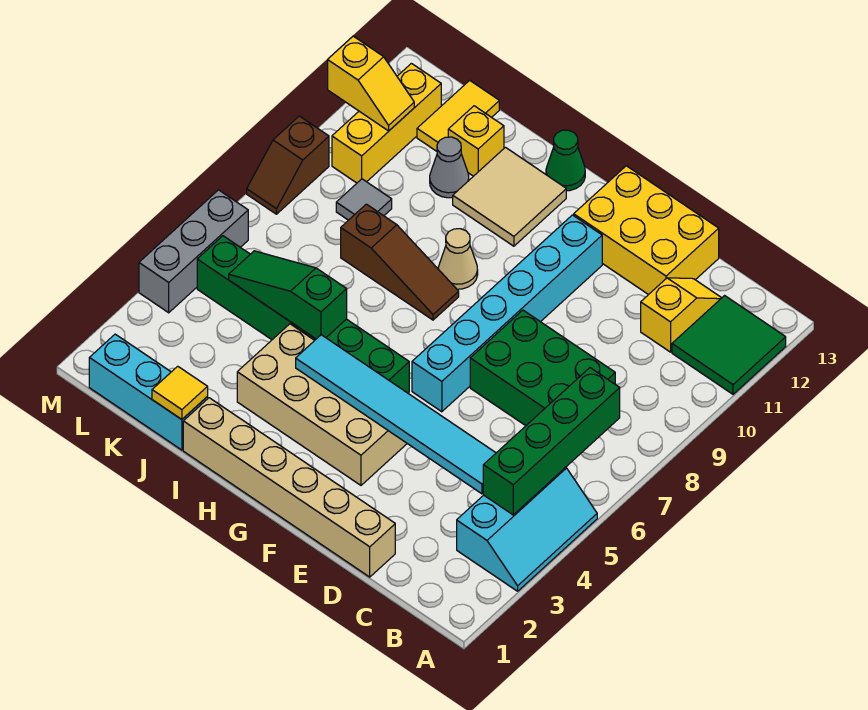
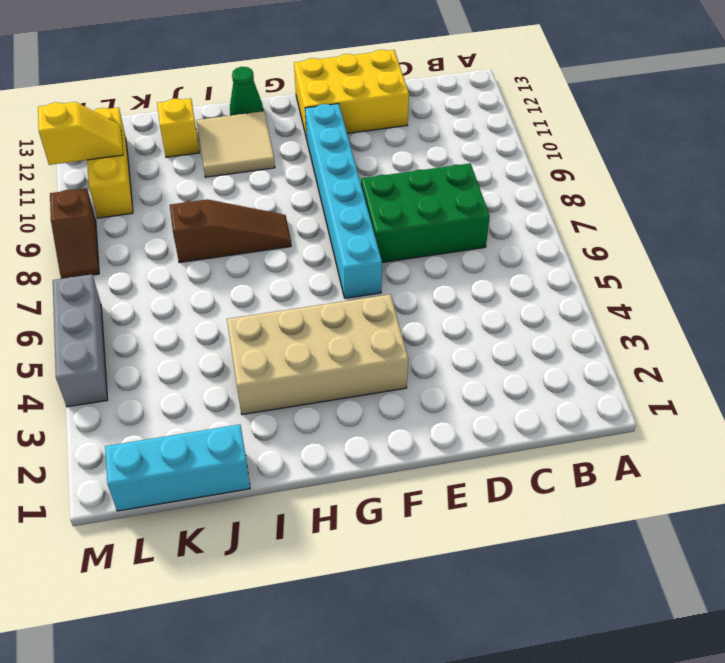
none -> cyan 2x3 slope [457,467,597,591]
none -> green 2x2 tile [672,296,786,394]
none -> yellow 1x2 slope [641,278,721,352]

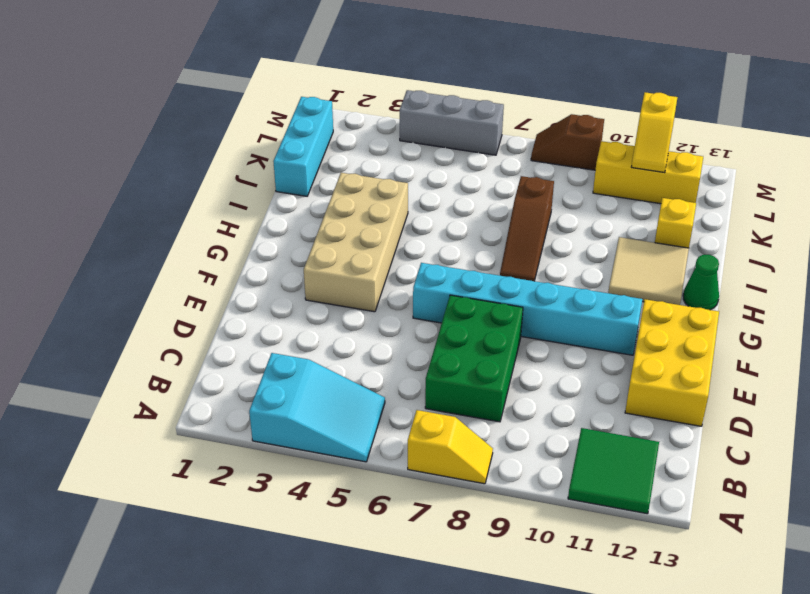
cyan 2x3 slope [249,353,385,462] -> cyan 2x3 slope turned to [457,467,597,591]
yellow 1x2 slope [408,410,493,484] -> yellow 1x2 slope moved to [641,278,721,352]
none -> tan 1x6 brick [183,398,395,577]
none -> green 1x6 brick [197,236,409,393]
none -> tan 1x1 cone [438,229,478,289]

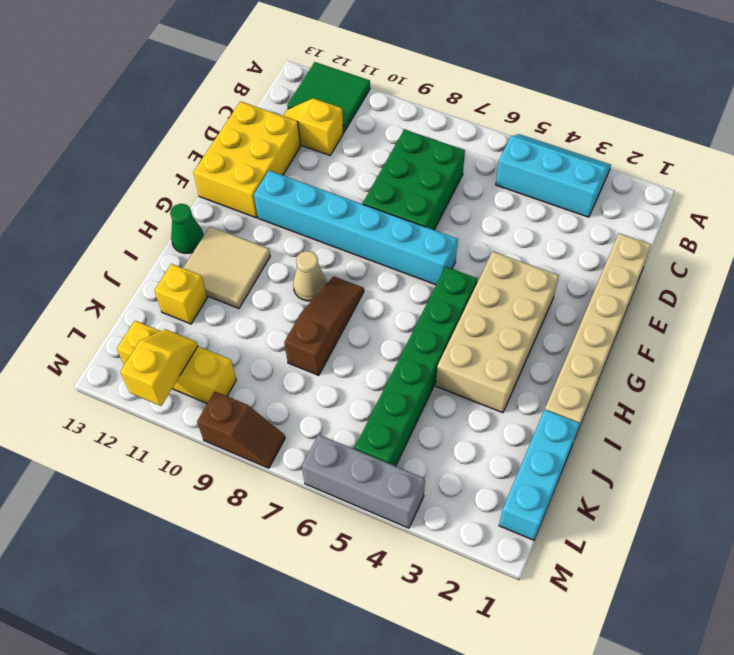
none -> grey 1x1 cone [430,137,469,198]
none -> grey 1x1 tile [336,179,392,220]
none -> yellow 1x2 tile [417,80,499,151]

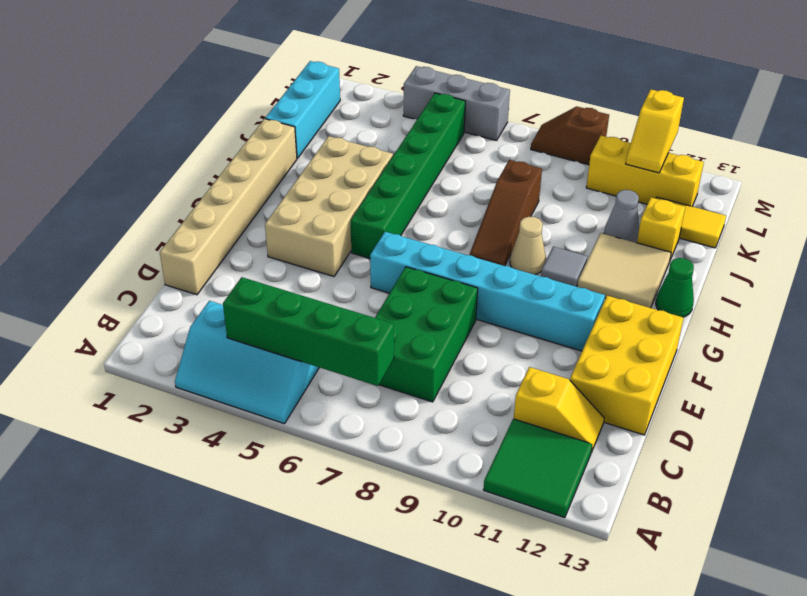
grey 1x1 tile [541,247,587,287] -> grey 1x1 tile moved to [336,179,392,220]
none -> cyan 1x6 tile [296,335,496,494]
none -> green 1x3 slope [229,251,347,339]
none -> yellow 1x1 tile [152,366,208,419]

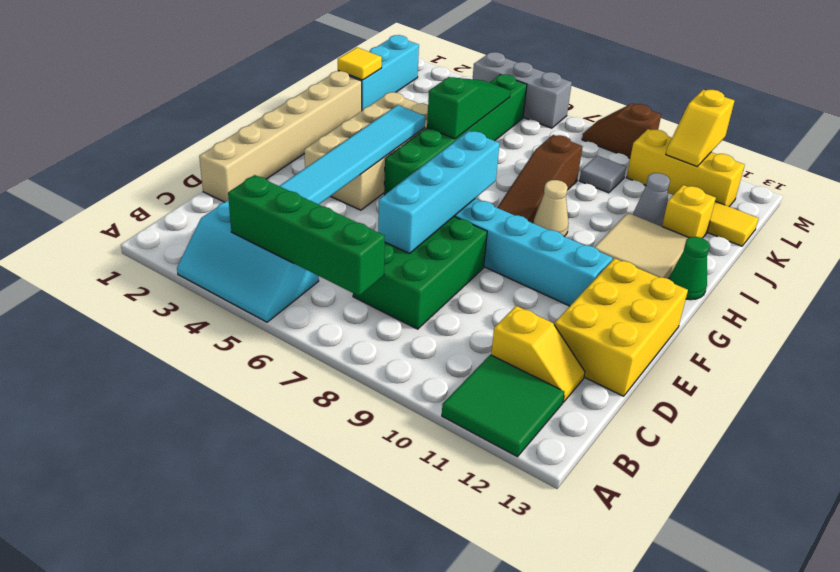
cyan 1x4 brick [378,131,500,254] -> none

